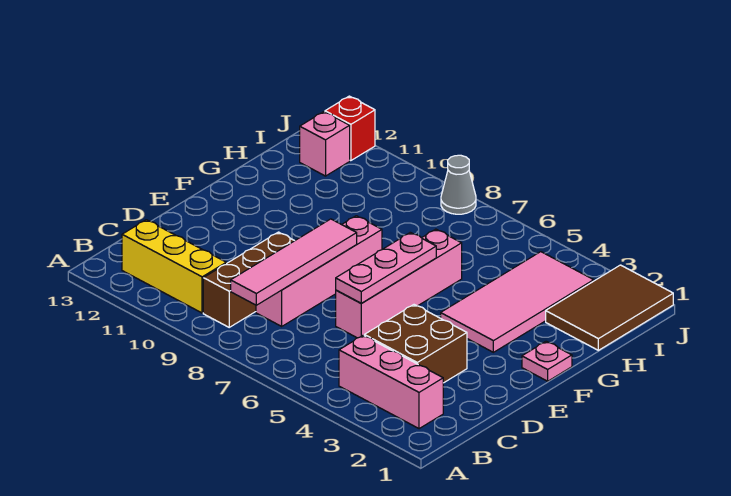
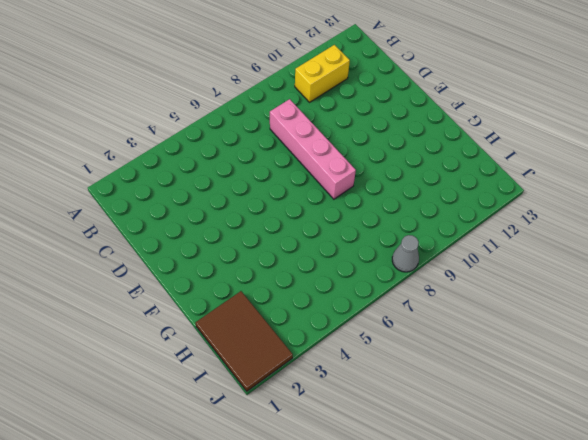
yellow 1x2 brick [295,45,350,102] -> yellow 1x3 brick [122,220,226,313]
none -> pink 1x3 brick [339,335,443,429]
none -> brown 1x3 brick [203,232,294,327]
none -> brown 2x2 brick [364,305,467,383]

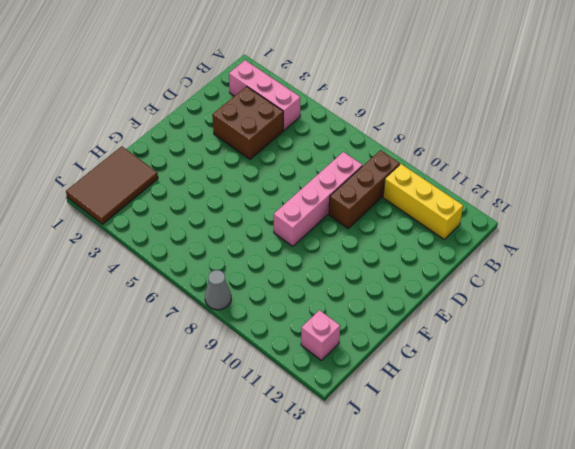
none -> pink 1x4 brick [336,229,462,338]
none -> pink 1x1 plate [522,341,572,381]
none -> pink 2x4 tile [441,252,594,352]

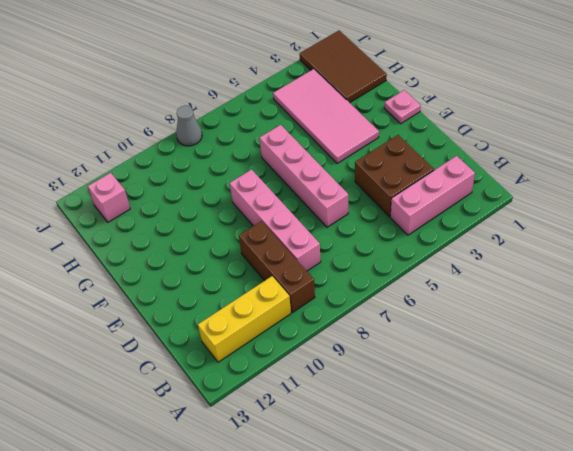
none -> red 1x1 brick [325,96,375,161]
none -> pink 1x4 tile [231,219,357,305]
none -> pink 1x3 plate [336,232,436,303]

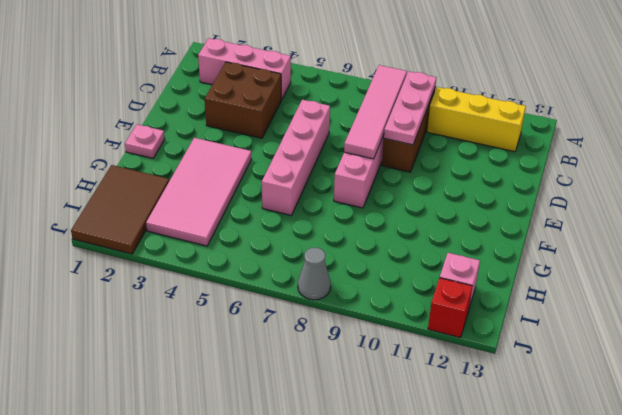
pink 1x3 plate [384,71,436,145] -> pink 1x3 plate moved to [336,232,436,303]

